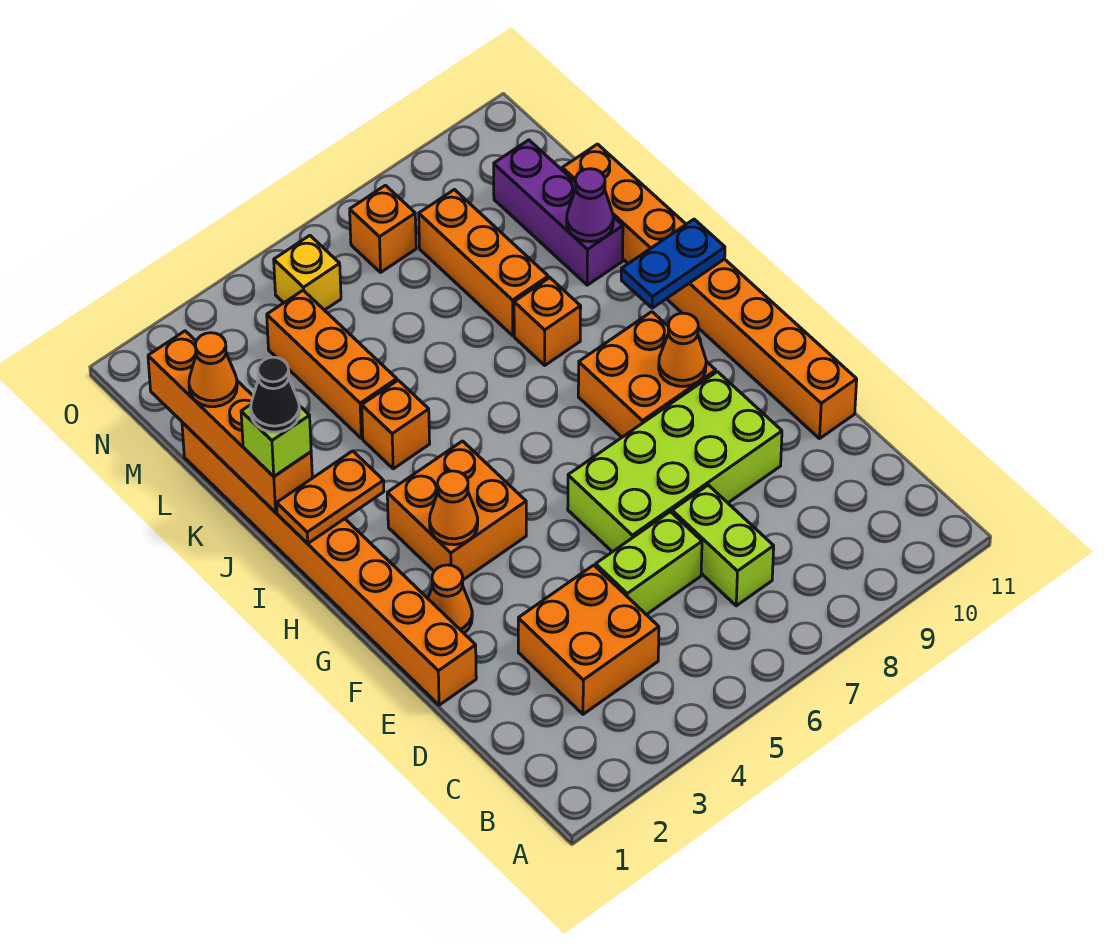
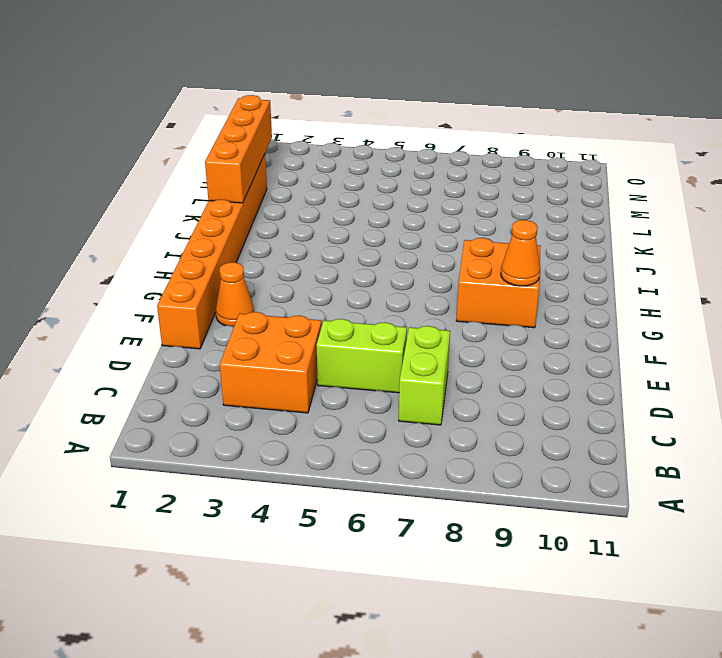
none -> lime 2x4 brick [568,372,782,552]
none -> orange 1x8 brick [562,144,857,439]
none -> orange 2x2 brick [387,441,526,580]

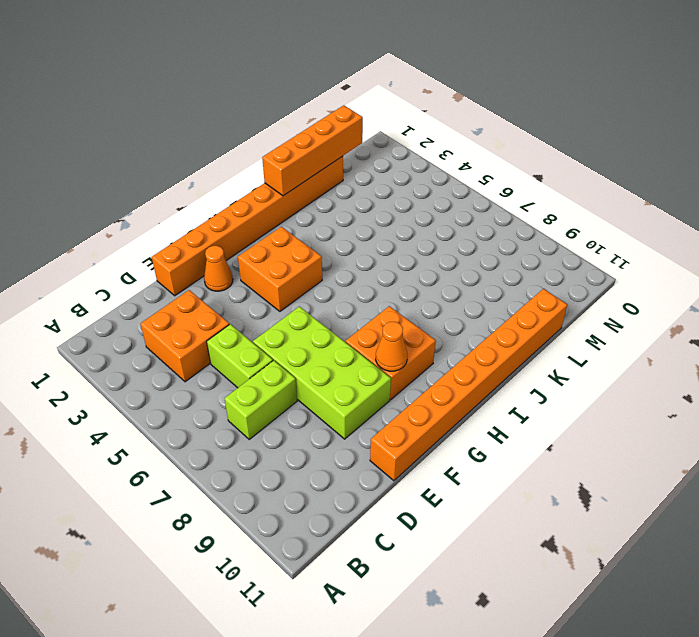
none -> orange 1x1 brick [362,380,430,469]
none -> orange 1x1 brick [514,278,581,365]
none -> orange 1x3 brick [267,290,397,438]

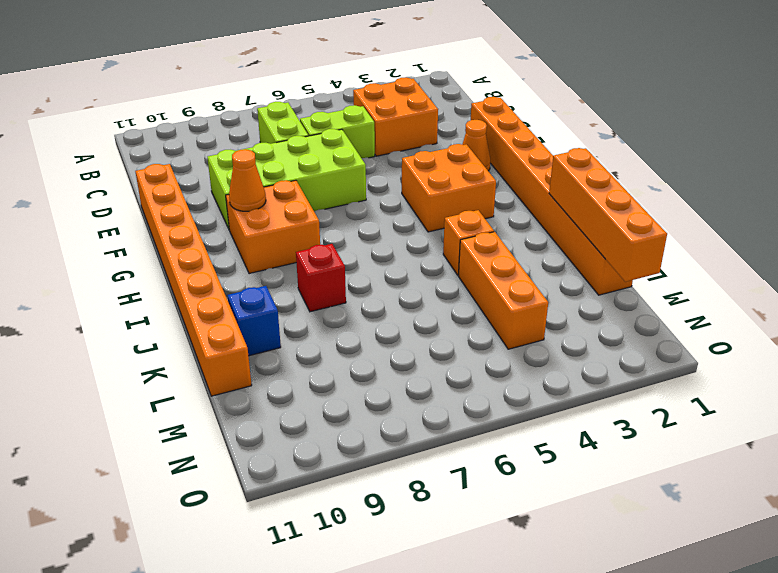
red 1x1 brick [296,244,346,312] -> orange 1x1 brick [514,278,581,365]
blue 1x1 brick [227,286,281,356] -> purple 1x3 brick [494,140,623,285]
none -> orange 1x3 brick [419,190,548,336]
none -> yellow 1x1 brick [274,236,341,310]
none -> orange 1x1 brick [350,185,416,272]

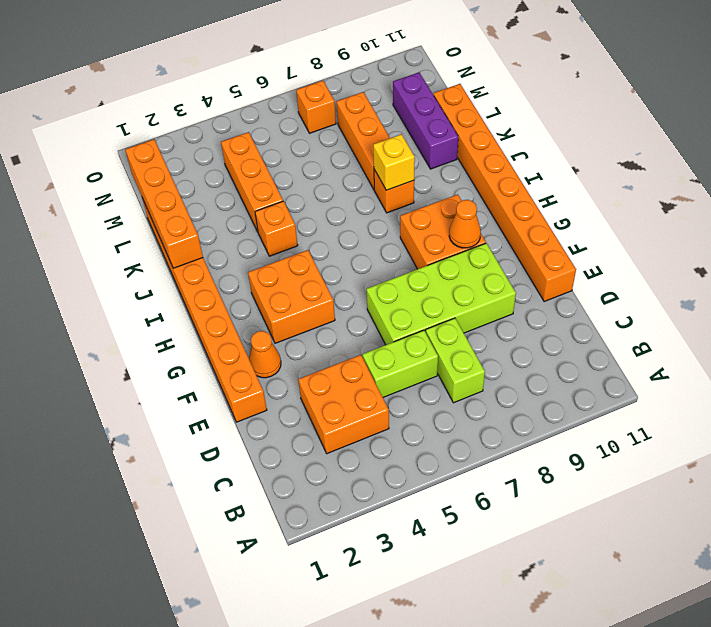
yellow 1x1 brick [373,134,415,190] -> yellow 1x1 brick moved to [274,236,341,310]
none -> orange 1x1 cone [430,471,478,545]
none -> orange 1x2 plate [277,451,384,544]
none -> blue 1x2 plate [621,219,725,308]

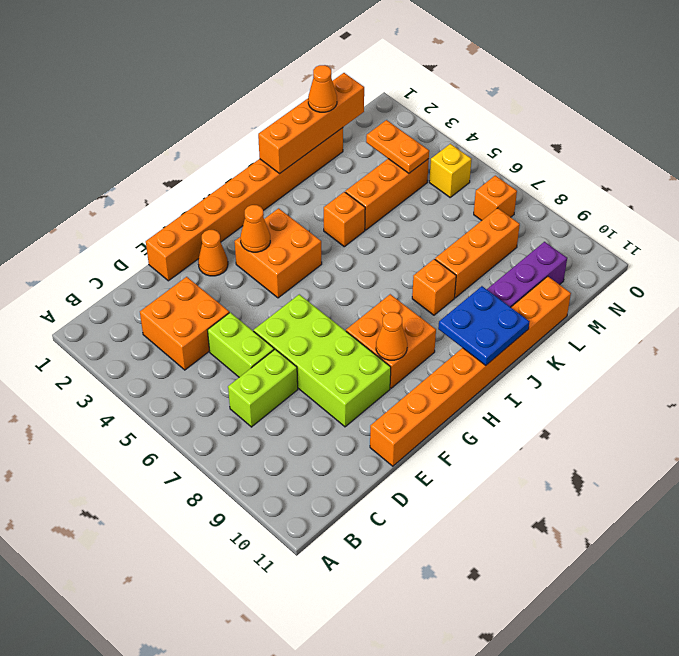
blue 2x2 plate [438,286,529,365] -> blue 1x2 plate [621,219,725,308]
orange 1x2 plate [366,120,429,173] -> orange 1x2 plate moved to [277,451,384,544]
none -> purple 1x1 cone [567,169,613,242]
none -> lime 1x1 brick [241,405,311,476]
none -> black 1x1 cone [251,357,300,432]

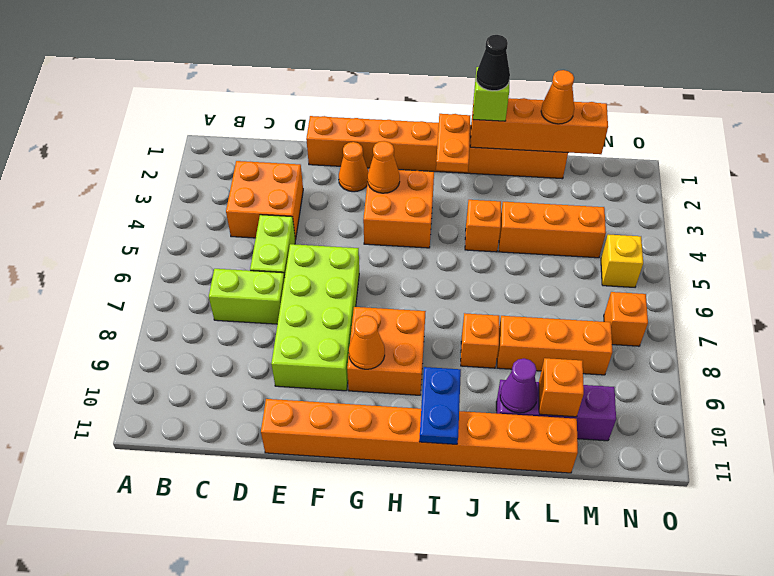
orange 1x1 brick [539,358,584,417] -> none

